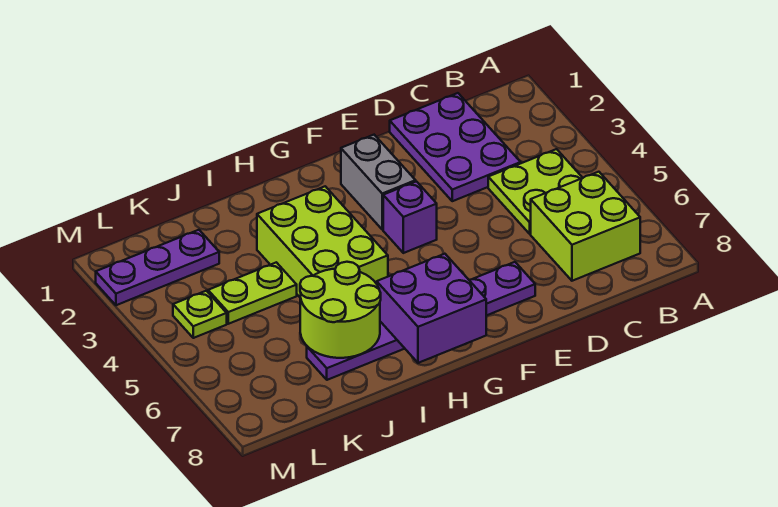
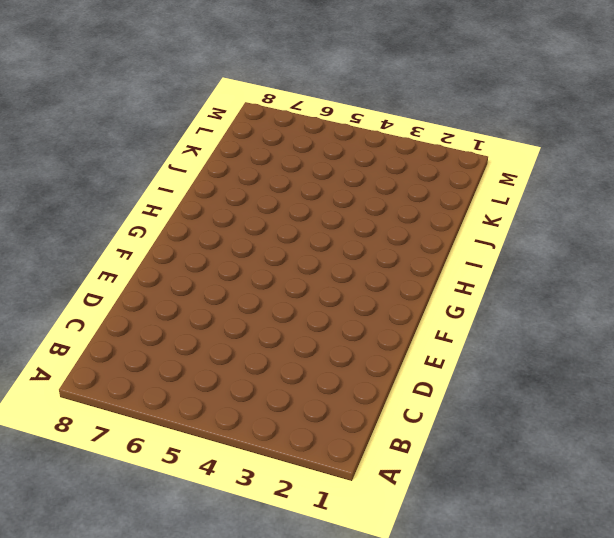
none -> lime 2x2 plate [488,149,582,234]
none -> lime 2x2 brick [531,172,640,281]
none -> purple 2x3 plate [390,93,521,201]

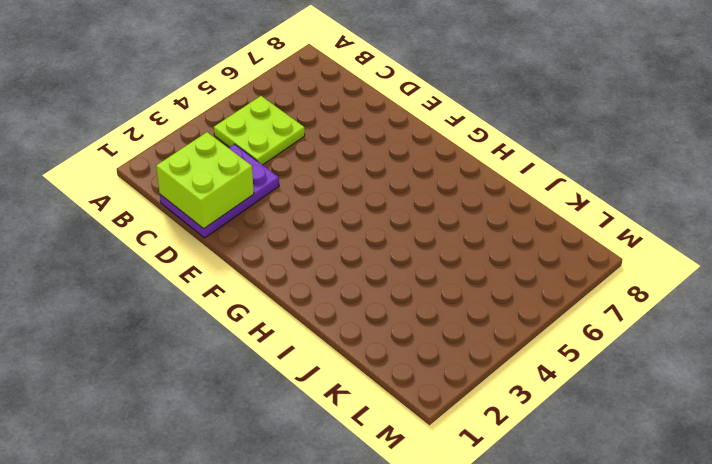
lime 2x2 brick [156,132,254,229] -> lime 2x2 brick moved to [531,172,640,281]
none -> purple 1x6 plate [307,262,535,380]
none -> grey 1x2 brick [341,135,416,230]
none -> purple 1x1 brick [383,181,437,253]

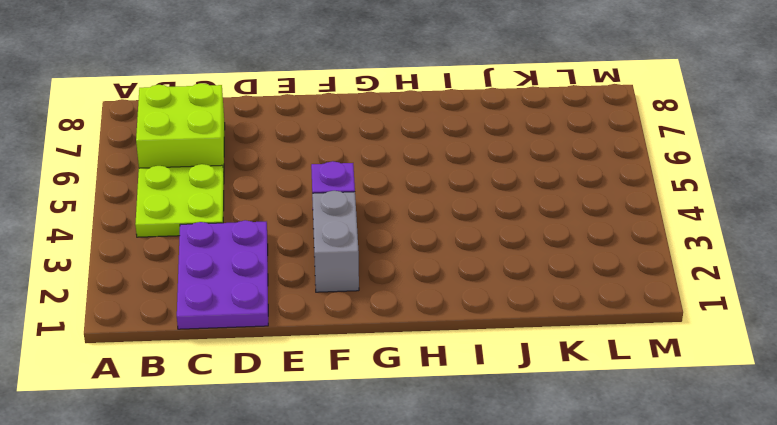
none -> purple 1x6 plate [307,262,535,380]
none -> lime 2x3 brick [257,186,388,297]
none -> lime 1x2 plate [208,262,297,324]

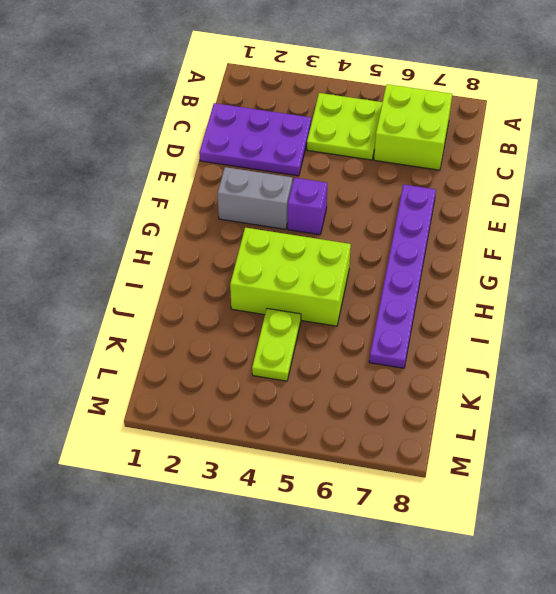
none -> purple 1x3 plate [96,230,219,305]
none -> lime 1x1 plate [173,291,227,338]
none -> purple 2x2 brick [377,254,486,363]

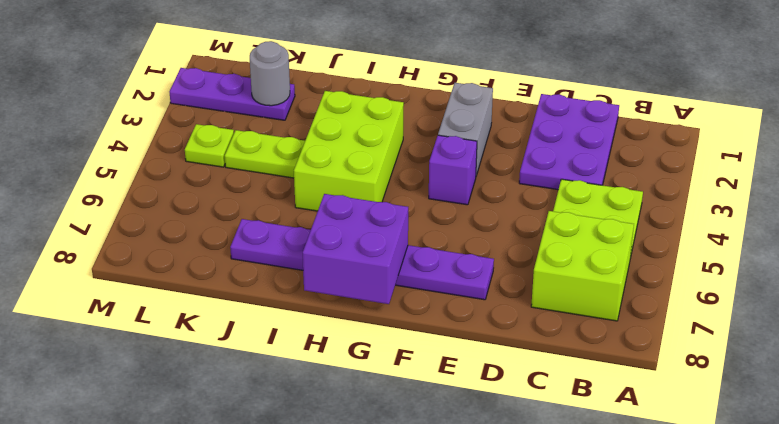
grey 1x1 round brick [250,41,290,106] -> none
none -> lime 2x2 round brick [300,262,381,358]

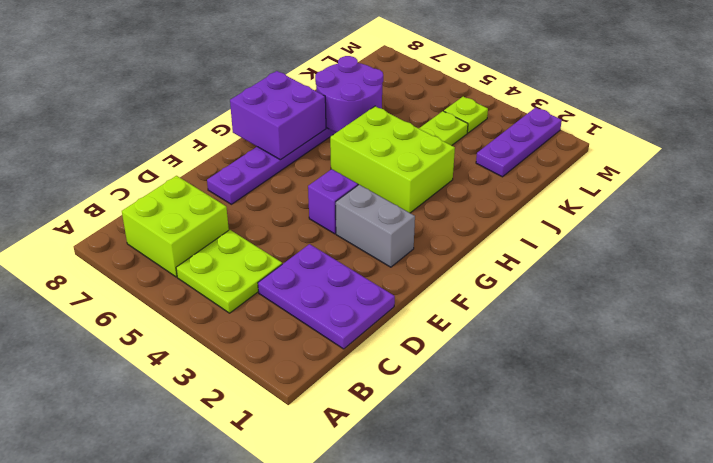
purple 2x2 round brick [315,56,383,132] -> lime 2x2 round brick [300,262,381,358]

